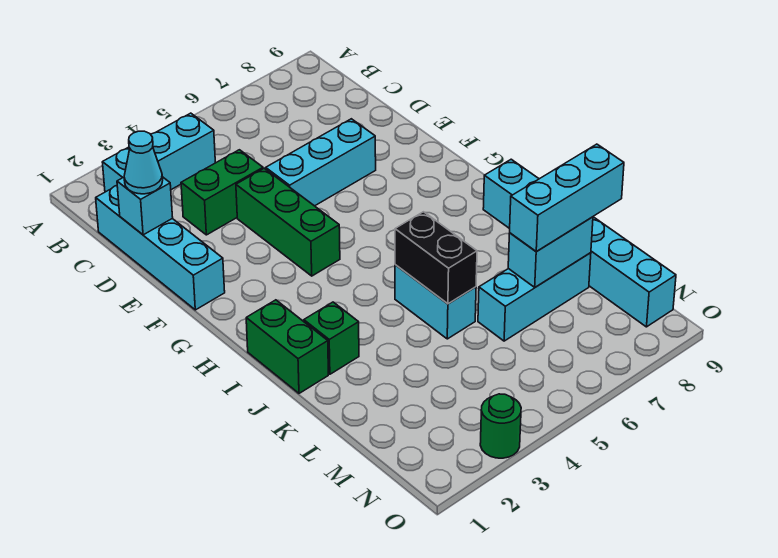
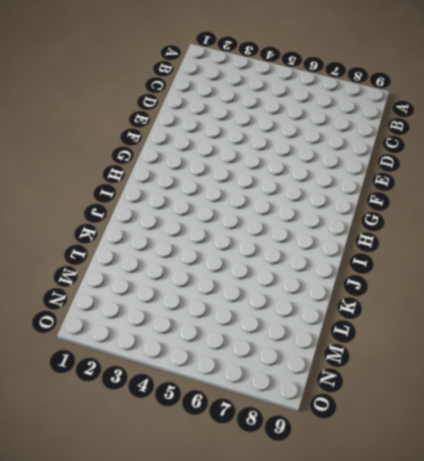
none -> cyan 1x3 brick [102,113,215,192]
none -> cyan 1x4 brick [96,186,225,310]
none -> green 1x2 brick [181,150,263,235]

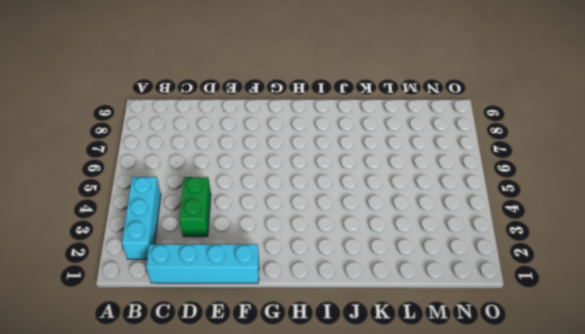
none -> green 1x3 brick [236,168,340,276]
none -> cyan 1x3 brick [266,119,376,206]
none -> green 1x2 brick [246,300,328,393]

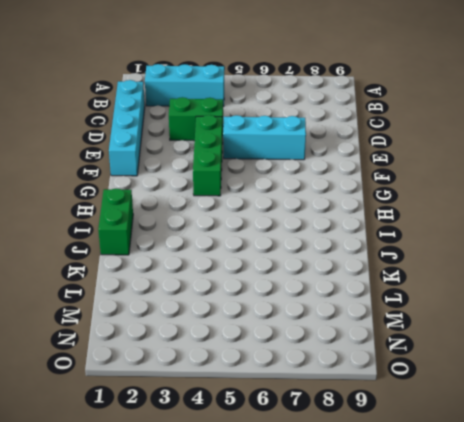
none -> cyan 1x6 brick [483,159,676,327]
none -> green 1x1 brick [304,302,359,374]
none -> cyan 1x2 brick [395,265,476,339]

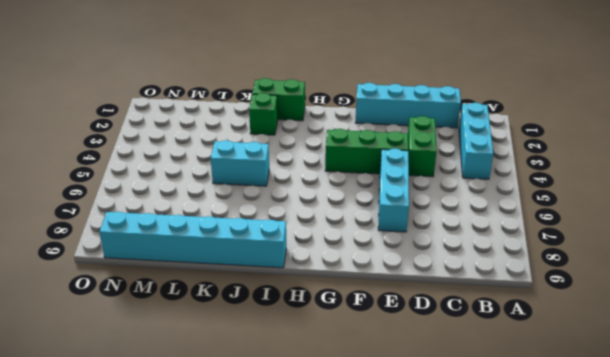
none -> cyan 1x3 brick [478,253,591,341]
none -> green 1x1 round brick [480,394,521,458]
none -> cyan 1x1 brick [117,177,173,235]

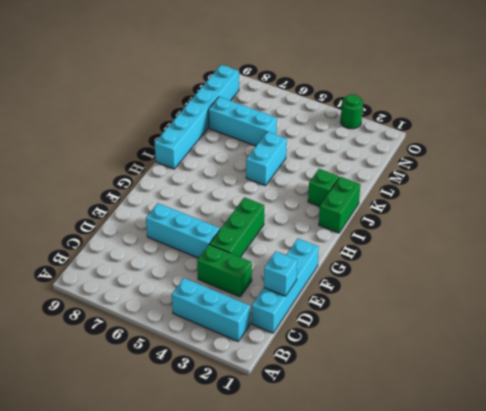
none -> black 1x2 brick [395,212,477,304]
none -> cyan 1x2 brick [508,217,593,287]
none -> cyan 1x1 cone [124,131,163,194]

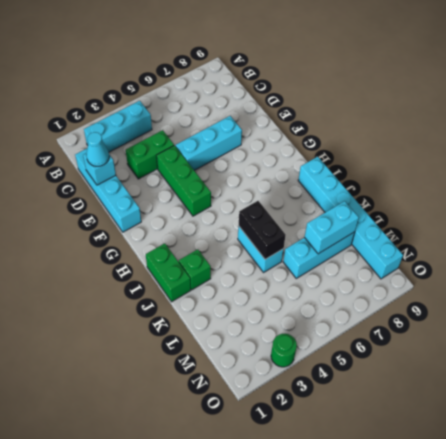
none -> cyan 1x3 brick [510,144,624,252]

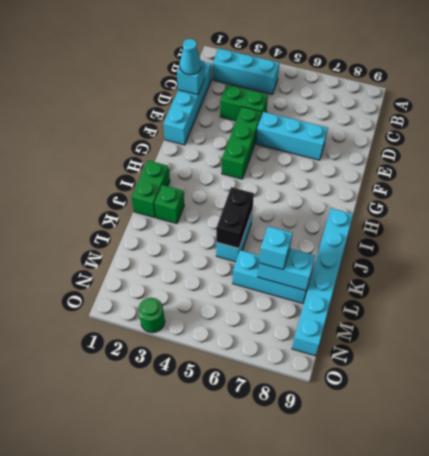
cyan 1x1 brick [259,226,293,270] -> cyan 1x3 brick [510,144,624,252]

